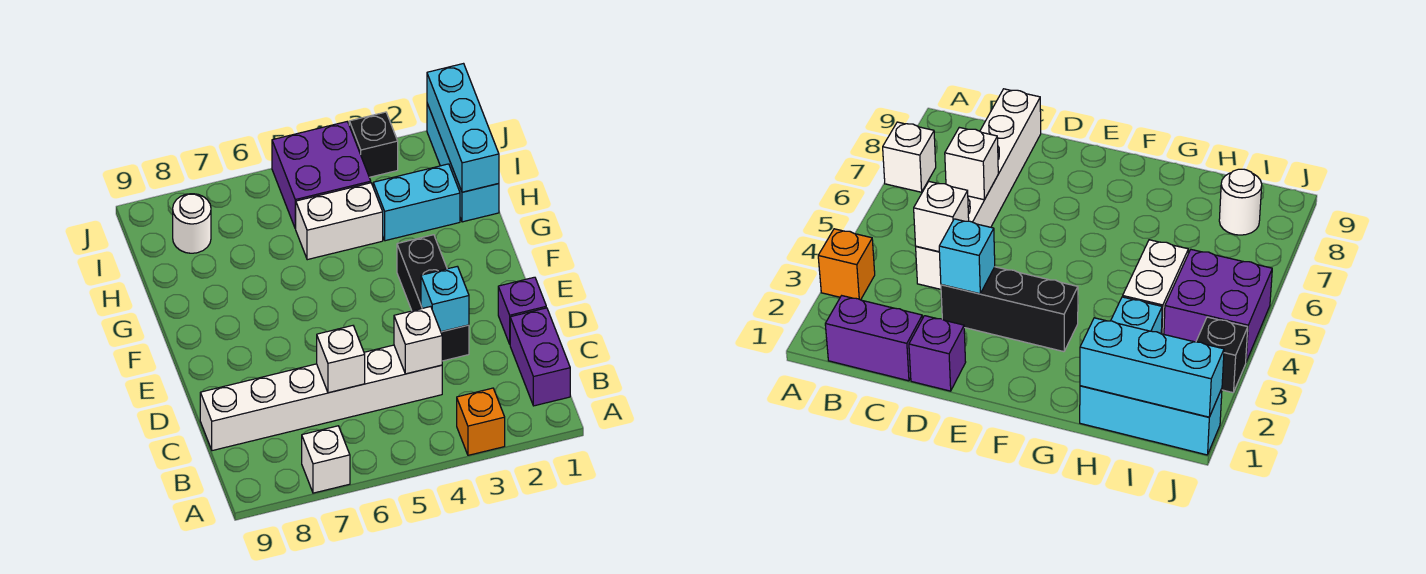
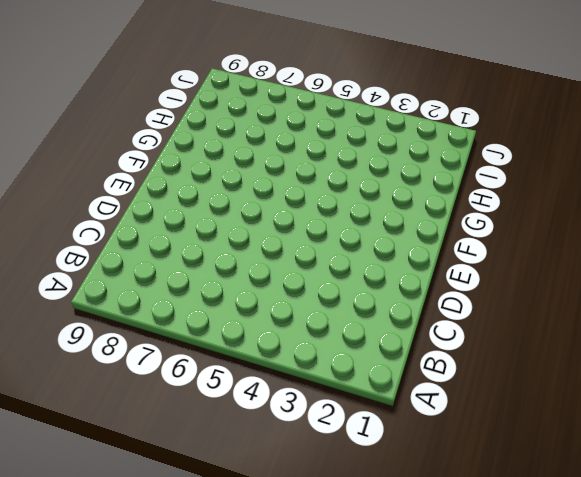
none -> orange 1x1 brick [457,388,505,455]
none -> white 1x1 brick [302,426,350,493]
none -> purple 1x2 brick [510,308,570,406]

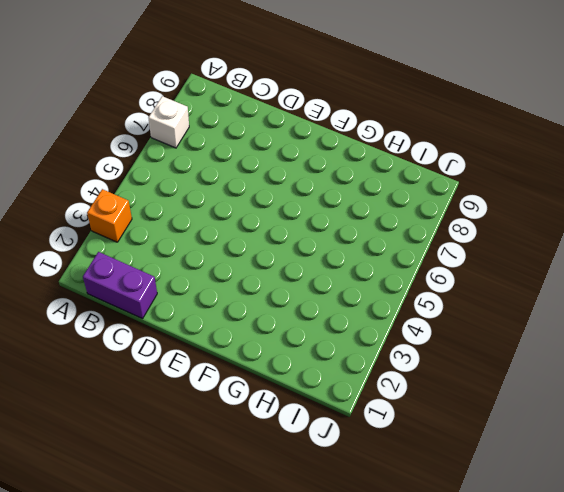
none -> white 1x6 brick [200,345,442,451]
none -> purple 1x1 brick [498,277,546,344]
none -> black 1x3 brick [397,235,469,361]

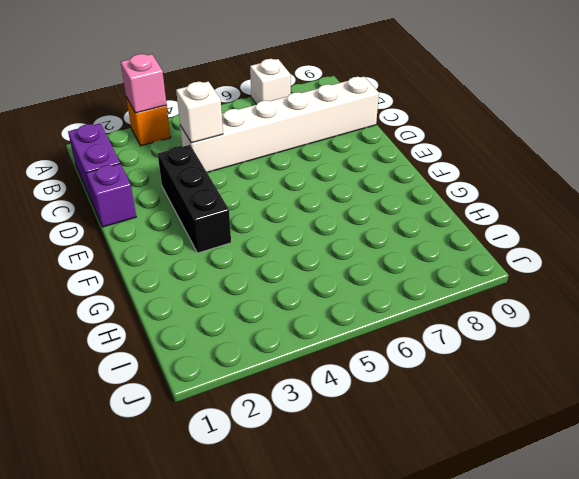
pink 1x1 brick [121,54,167,113] -> none
none -> cyan 1x3 brick [427,104,499,222]
none -> cyan 1x2 brick [373,164,460,241]
none -> white 1x2 brick [296,183,383,260]

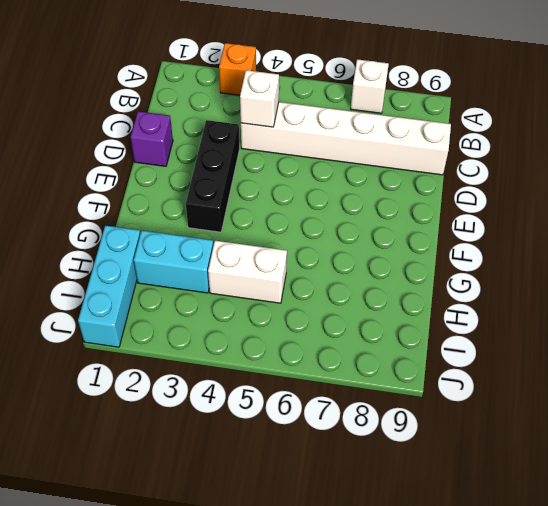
none -> purple 1x2 brick [510,308,570,406]
none -> purple 2x2 brick [272,122,371,229]
none -> white 1x1 round brick [173,194,211,253]

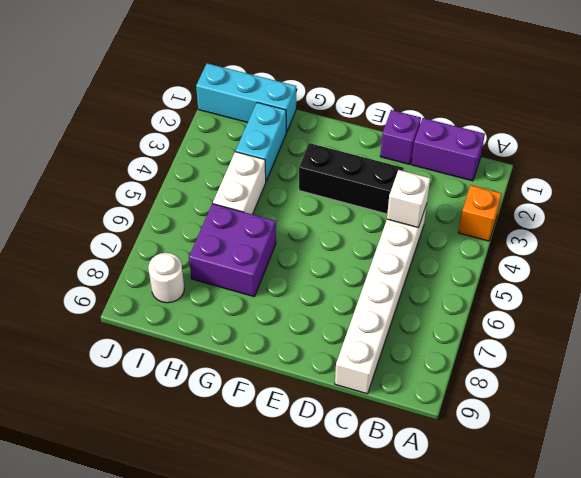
purple 2x2 brick [189,204,276,297] -> purple 2x2 brick moved to [272,122,371,229]
none -> white 1x1 brick [302,426,350,493]
none -> black 1x1 brick [349,112,398,177]
none -> white 1x1 brick [317,326,365,393]

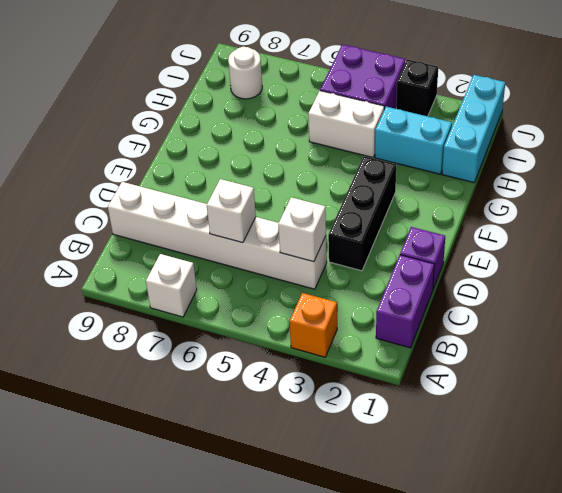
none -> cyan 1x1 brick [421,266,469,332]
none -> cyan 1x3 brick [427,64,499,192]

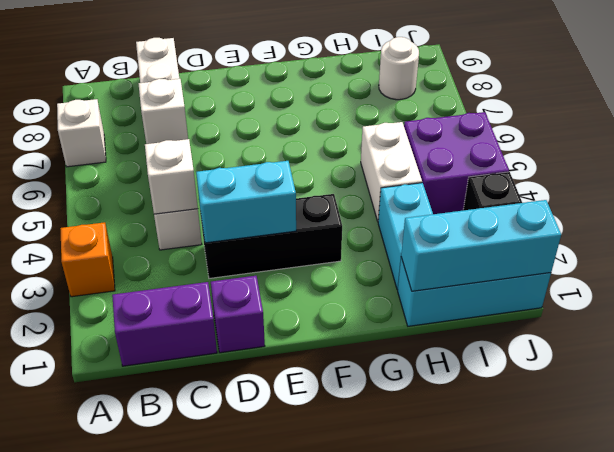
cyan 1x2 brick [196,161,296,243] -> cyan 1x1 brick [421,266,469,332]

